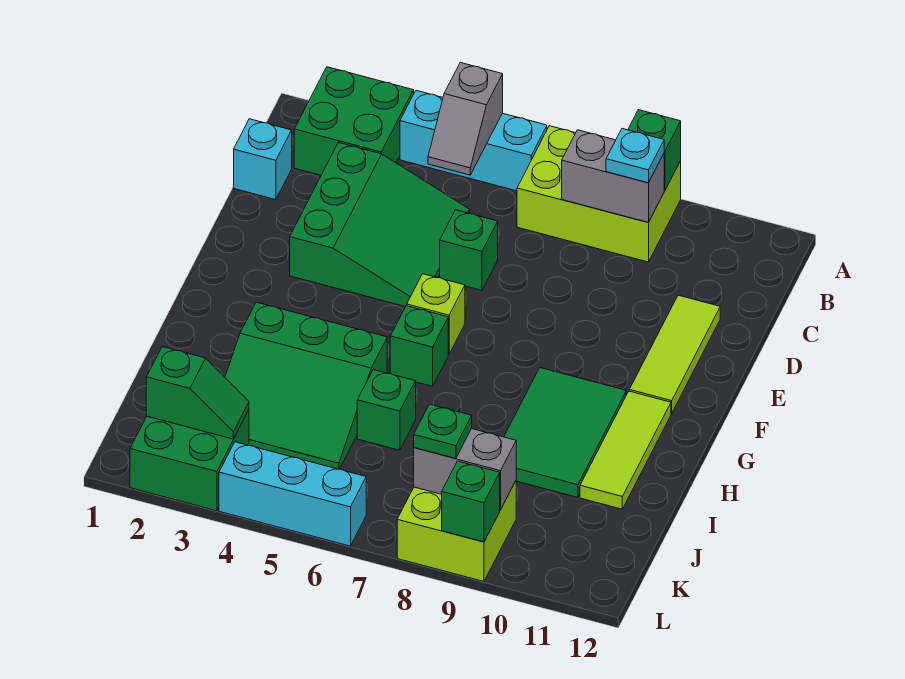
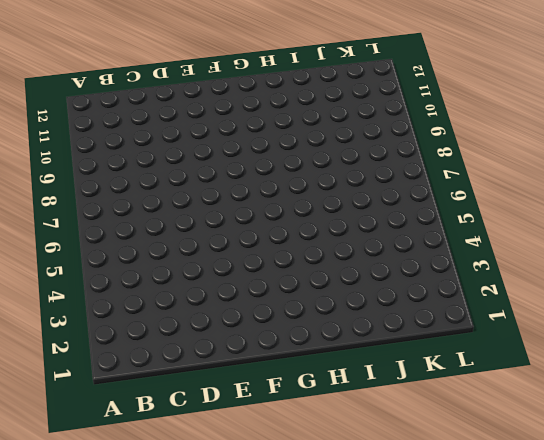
none -> green 2x2 brick [294,67,414,175]
none -> cyan 1x3 brick [400,91,547,191]
none -> lime 2x3 brick [517,126,681,262]

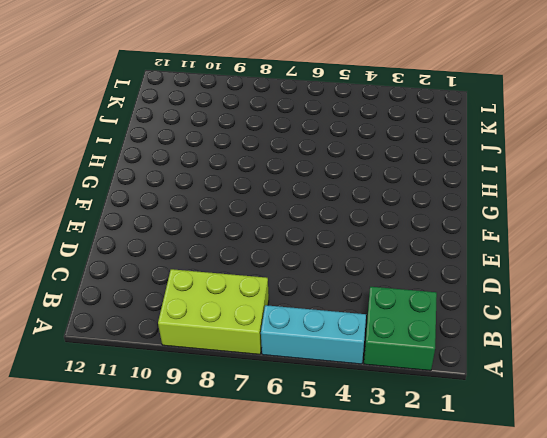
none -> cyan 1x1 brick [234,119,292,200]
none -> green 3x3 slope [290,143,470,307]
none -> green 1x1 brick [440,210,498,291]

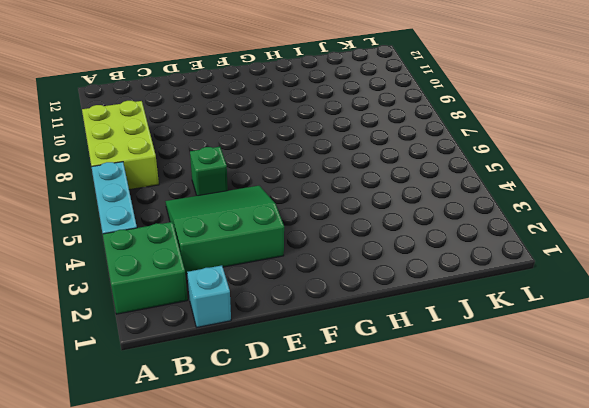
none -> lime 1x3 tile [629,295,720,413]
none -> lime 1x1 brick [407,274,465,354]
none -> green 1x1 brick [390,306,448,386]

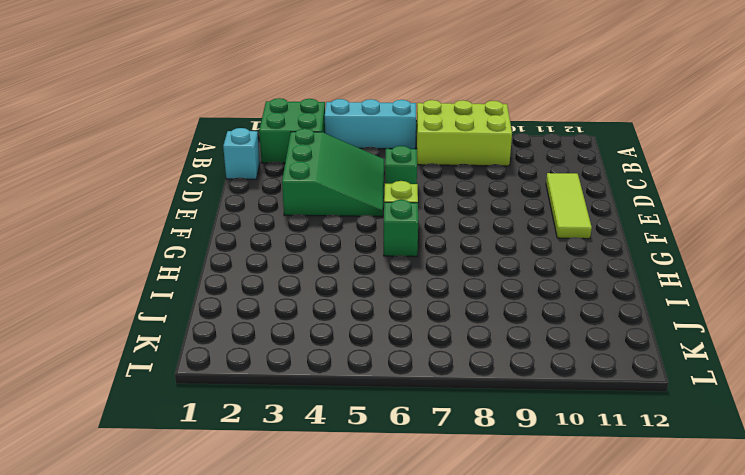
none -> green 2x3 tile [504,368,626,497]
none -> lime 1x3 tile [580,391,671,509]
none -> green 3x3 slope [225,302,387,469]

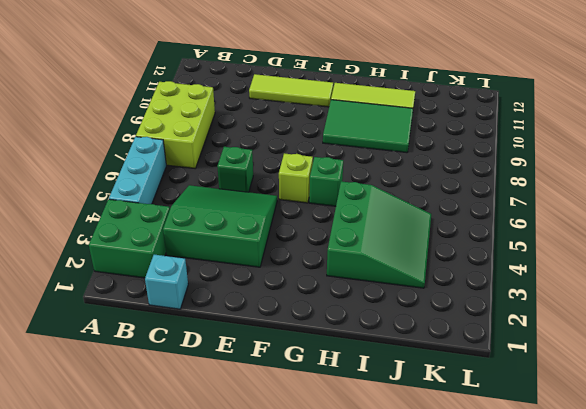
none -> green 1x1 brick [357,370,416,450]
none -> green 2x2 brick [130,410,249,511]
none -> lime 2x2 brick [397,481,516,582]

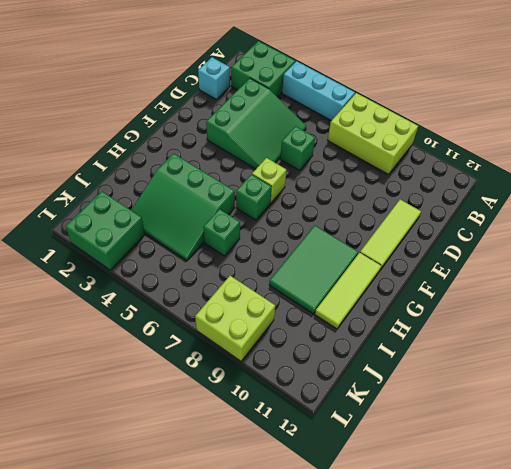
none -> cyan 1x3 brick [219,442,366,546]
none -> grey 1x2 slope [428,63,503,175]
none -> green 1x1 brick [628,110,681,190]

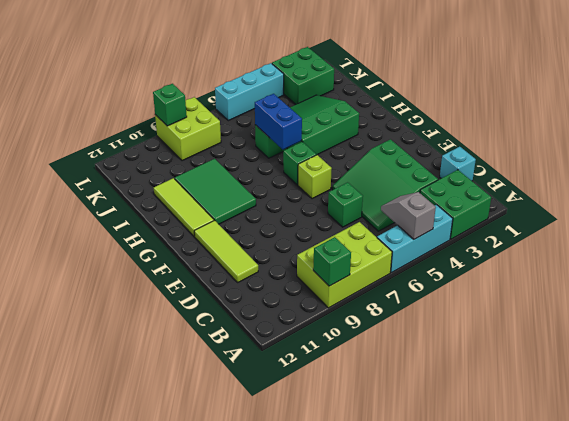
blue 1x2 brick [255,94,302,150] -> none
none -> grey 1x2 brick [562,130,664,222]
none -> green 1x2 slope [146,347,249,439]
none -> grey 1x2 brick [414,429,516,510]

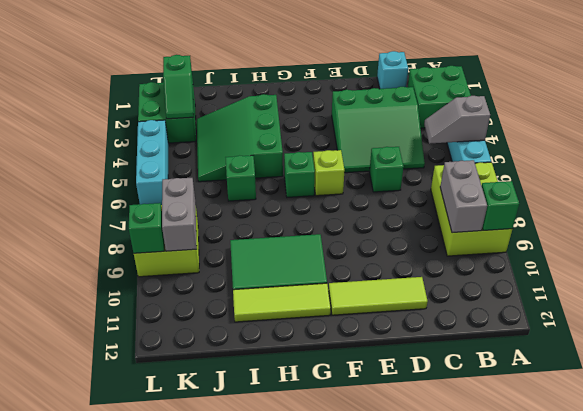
none -> cyan 1x1 plate [606,129,664,183]
none -> green 1x1 plate [414,404,472,458]

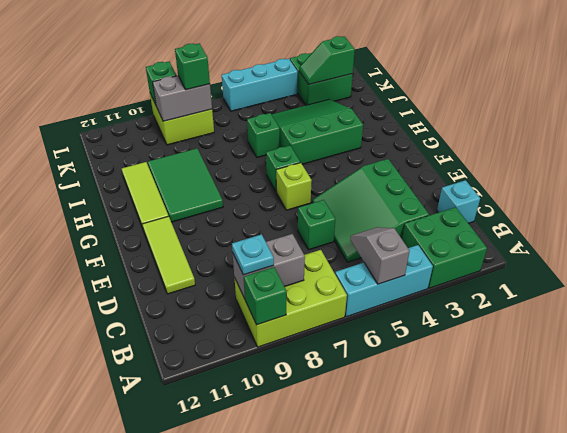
green 1x1 brick [175,43,210,90] -> green 1x1 plate [414,404,472,458]

